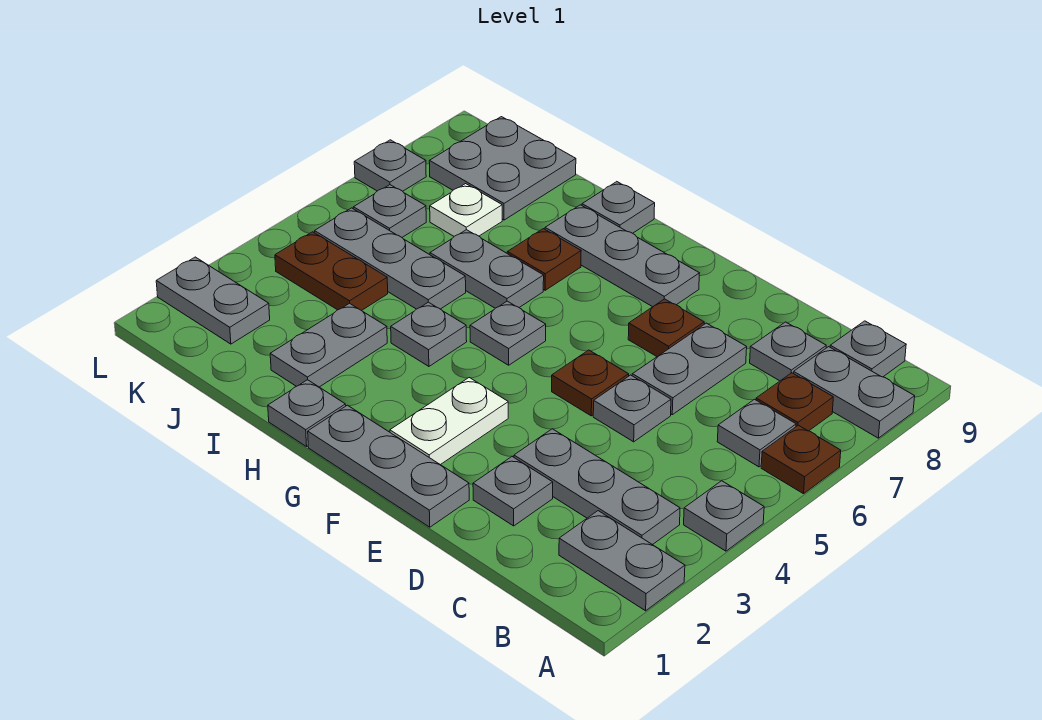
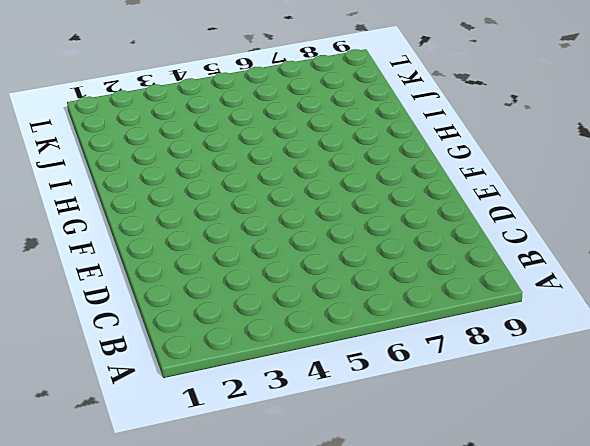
none -> grey 1x2 plate [559,511,685,611]
none -> grey 1x1 plate [684,481,764,551]
none -> brown 1x1 plate [761,425,841,494]
none -> grey 1x2 plate [793,347,915,438]

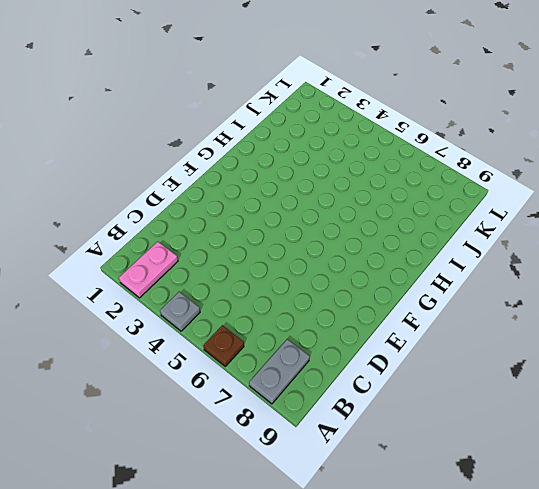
pink 1x2 plate [119,242,178,298] -> grey 1x2 plate [559,511,685,611]
none -> grey 1x3 plate [514,429,680,545]
none -> grey 1x1 plate [717,399,796,467]
none -> brown 1x1 plate [756,373,833,431]
none -> grey 1x1 plate [830,321,906,377]

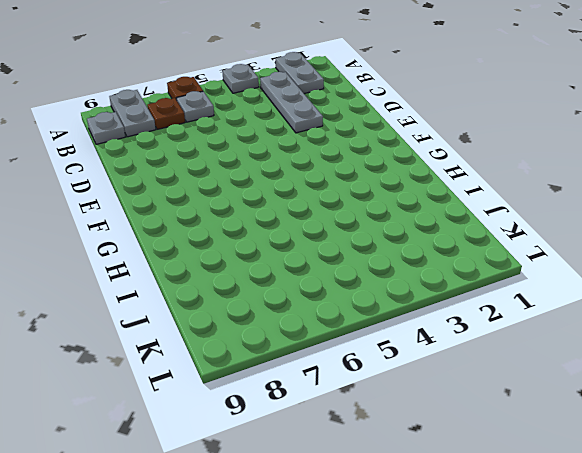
none -> grey 1x1 plate [750,322,826,381]
none -> grey 1x1 plate [473,456,553,526]
none -> grey 1x1 plate [593,375,671,442]
none -> grey 1x2 plate [632,323,747,415]

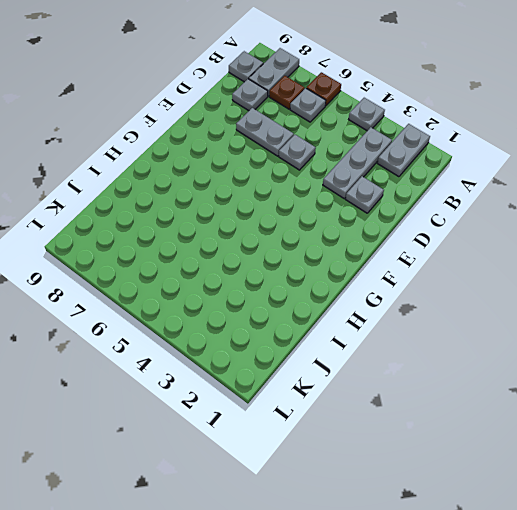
none -> grey 1x3 plate [308,405,469,527]
none -> brown 1x1 plate [552,350,629,416]
none -> brown 1x1 plate [628,299,704,357]
none -> white 1x2 plate [390,378,508,465]

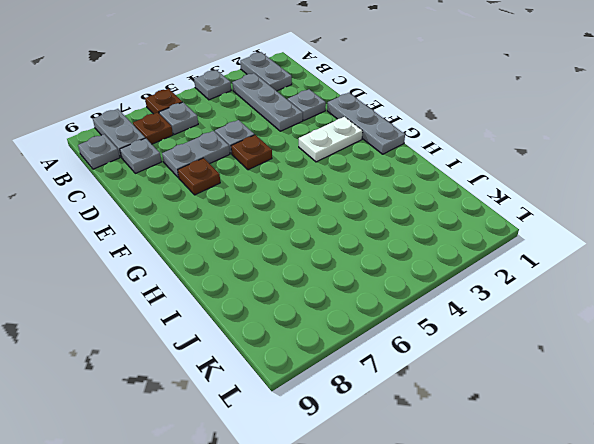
none -> grey 1x3 plate [545,205,699,307]
none -> grey 1x1 plate [470,301,546,365]
none -> grey 1x1 plate [268,380,346,447]
none -> grey 1x1 plate [391,302,467,366]

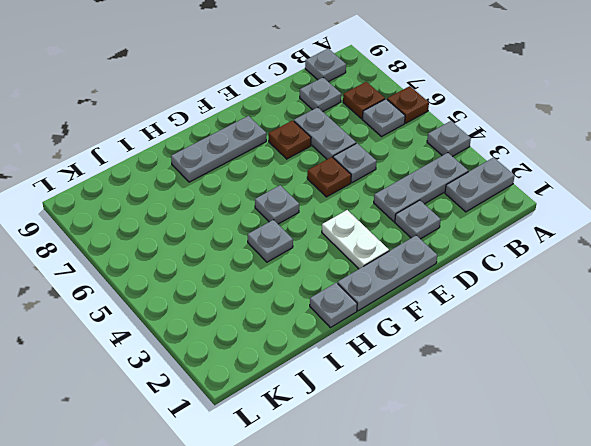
none -> grey 1x2 plate [793,347,915,438]
none -> grey 1x2 plate [430,230,544,308]
none -> brown 1x1 plate [507,229,581,290]
none -> grey 1x1 plate [582,182,655,233]

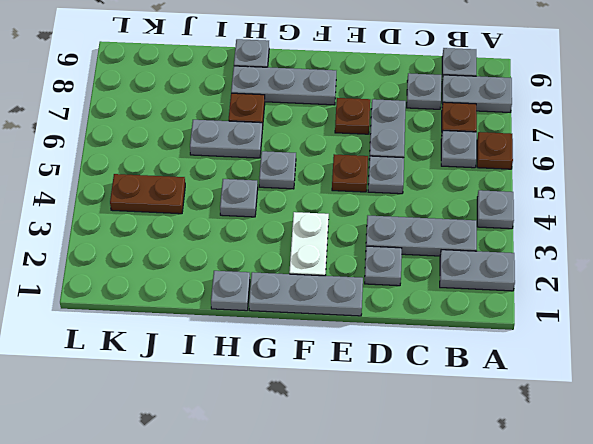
none -> grey 1x2 plate [270,303,387,387]
none -> grey 1x3 plate [315,208,466,309]
none -> white 1x1 plate [430,184,502,236]
none -> grey 2x2 plate [429,117,576,220]

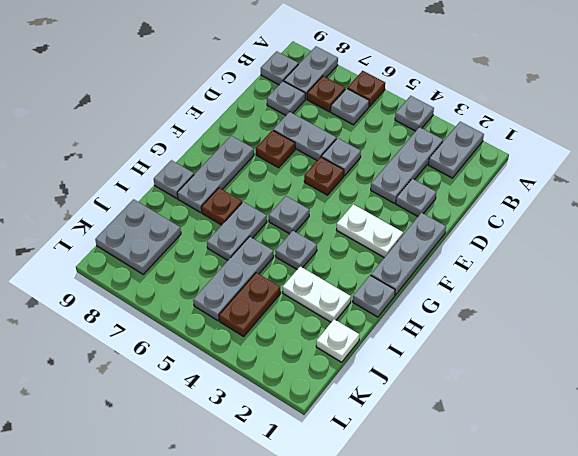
white 1x2 plate [283,266,351,322] -> grey 1x2 plate [270,303,387,387]
white 1x1 plate [316,319,359,362] -> white 1x1 plate moved to [430,184,502,236]
none -> grey 1x2 plate [156,257,270,344]
none -> grey 1x1 plate [353,185,426,237]
none -> grey 1x1 plate [354,140,426,191]

